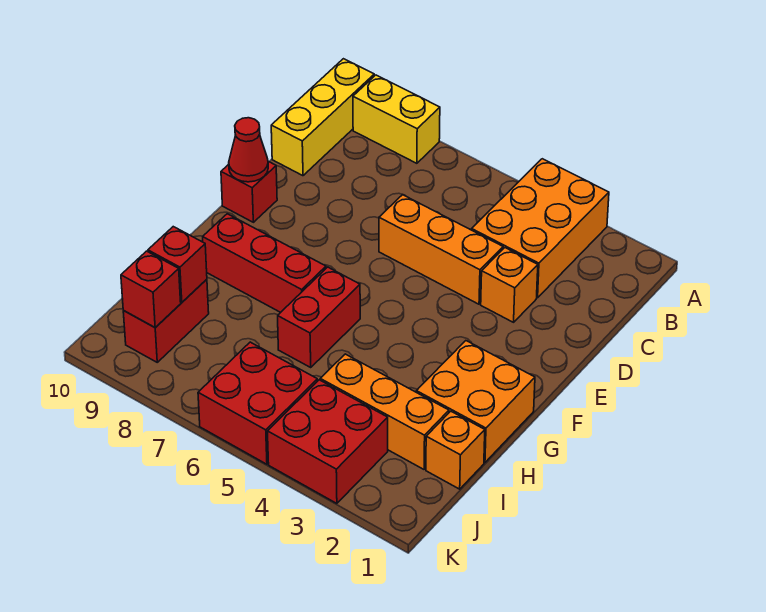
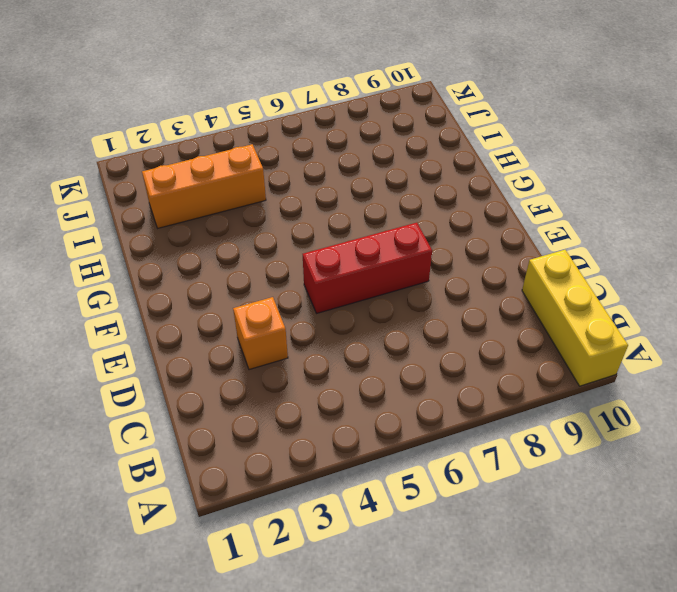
red 1x3 brick [303,223,432,313] -> red 1x3 brick moved to [203,214,326,312]
none -> orange 2x3 brick [472,159,609,298]
none -> yellow 1x2 brick [353,75,440,163]
none -> orange 1x3 brick [379,195,503,304]

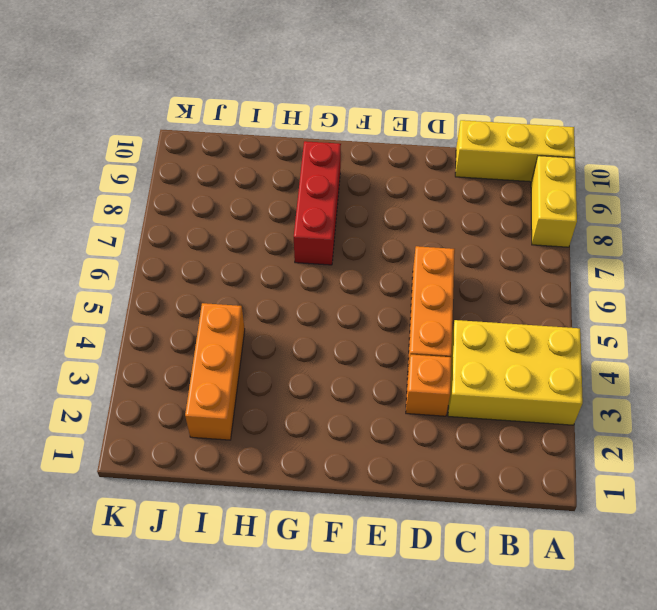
yellow 2x3 brick [448,320,583,425] -> orange 2x3 brick [472,159,609,298]
none -> red 1x1 brick [221,161,277,222]
none -> orange 2x2 brick [416,341,535,462]
none -> red 1x2 brick [278,267,360,367]

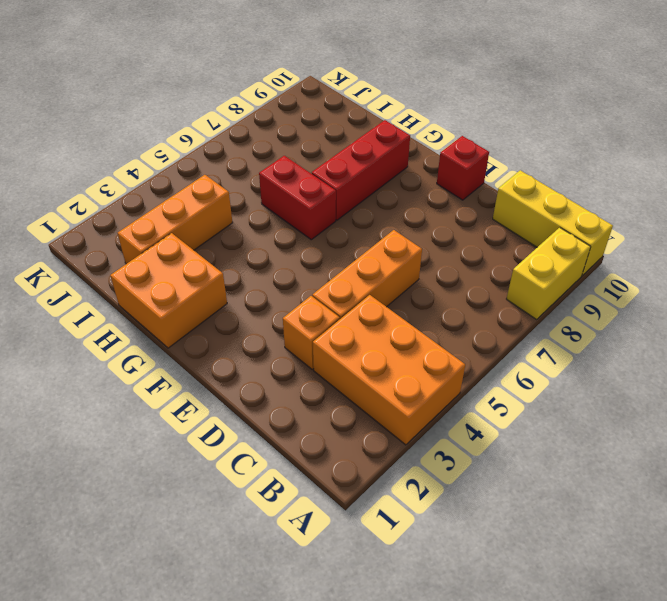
none -> orange 1x1 brick [426,411,485,489]
none -> red 1x2 brick [123,279,209,362]
none -> red 2x2 brick [268,380,388,503]

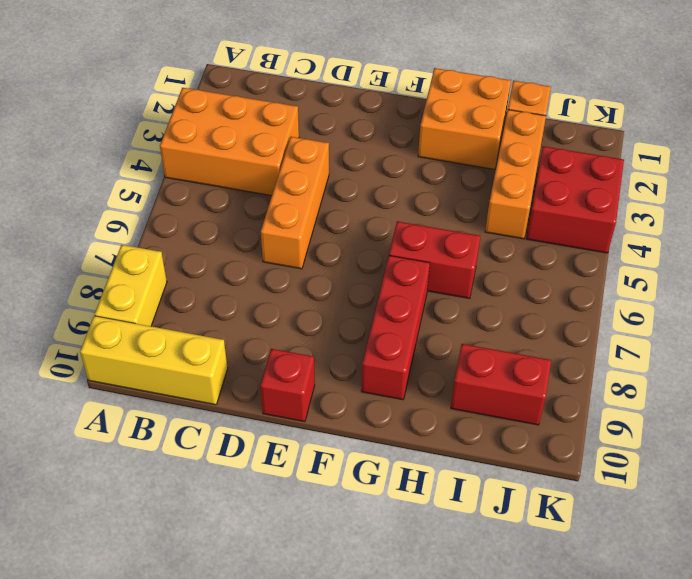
none -> orange 1x1 brick [481,248,538,322]
none -> red 2x2 brick [198,342,317,464]
none -> red 1x1 cone [229,118,268,182]

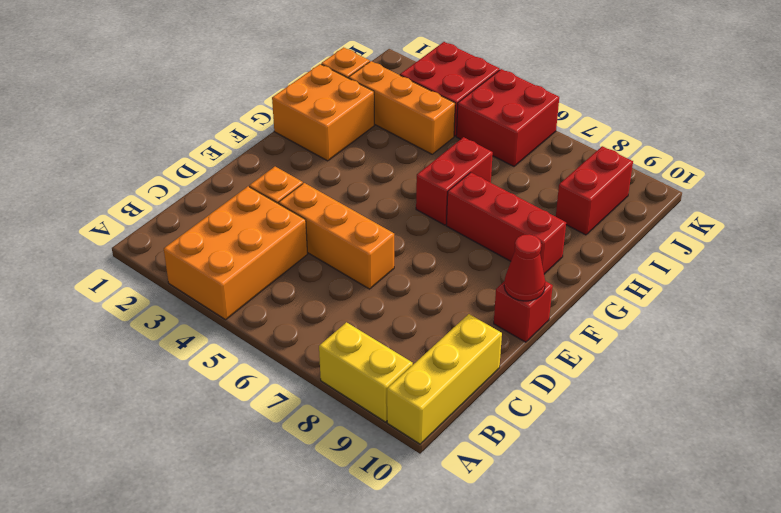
none -> red 1x1 brick [148,227,207,302]
none -> red 1x1 brick [121,251,181,327]

